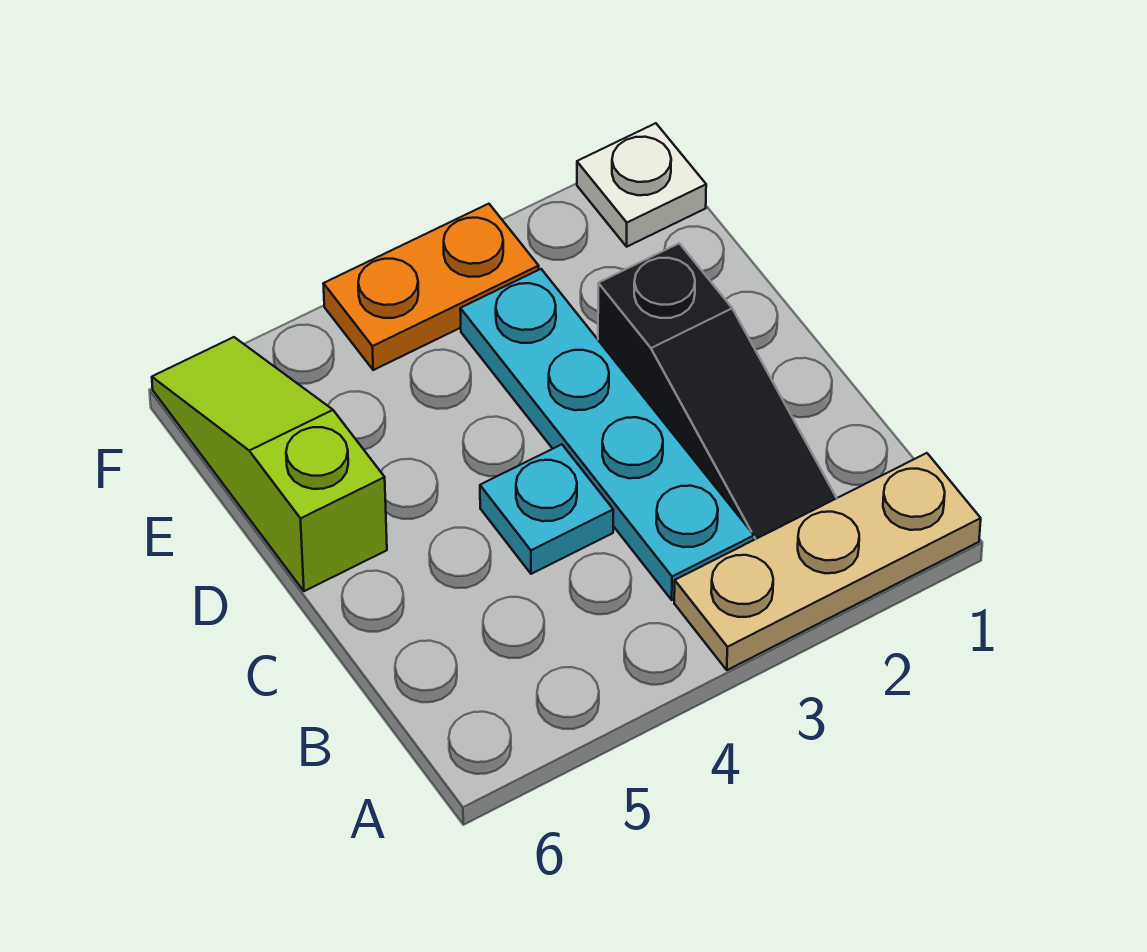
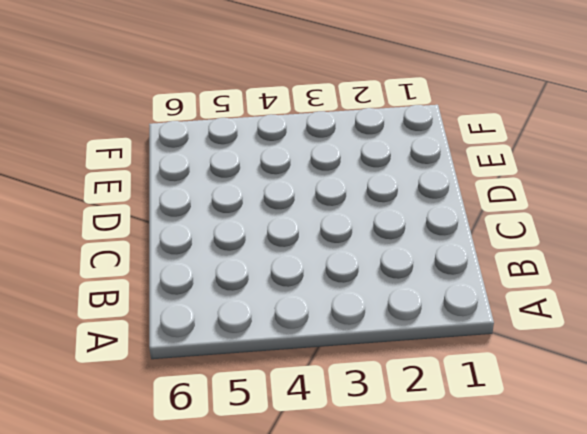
none -> tan 1x3 plate [674,453,981,670]
none -> black 1x3 slope [598,243,836,540]

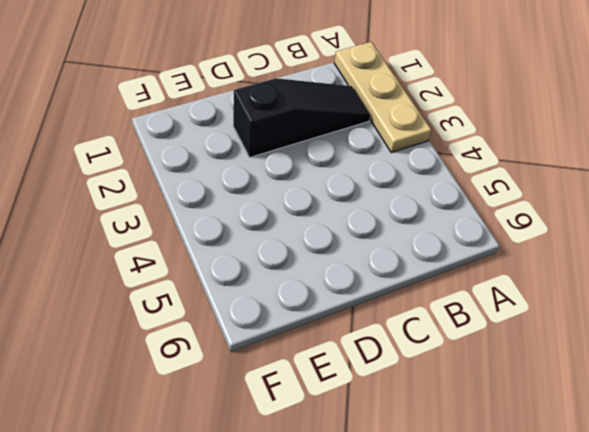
none -> cyan 1x4 plate [460,269,754,600]
none -> cyan 1x1 plate [480,444,613,574]

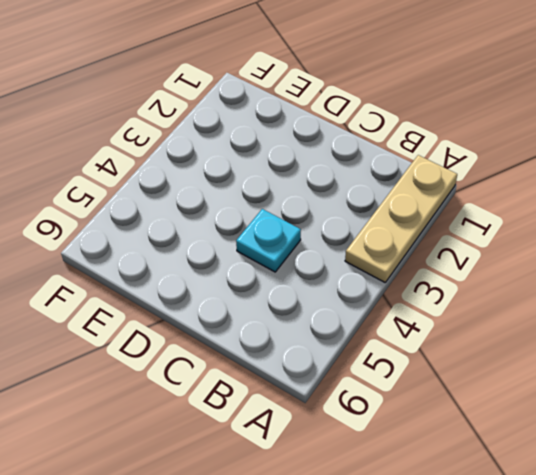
none -> black 1x3 slope [598,243,836,540]
none -> cyan 1x4 plate [460,269,754,600]

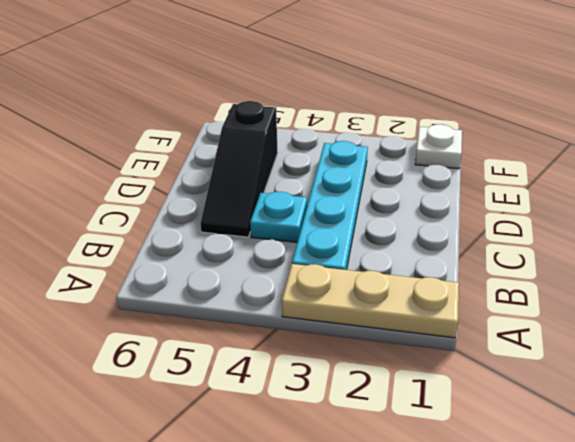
black 1x3 slope [200,101,278,237] -> black 1x3 slope moved to [598,243,836,540]
none -> lime 1x3 slope [152,337,387,591]
none -> orange 1x2 plate [323,204,539,370]

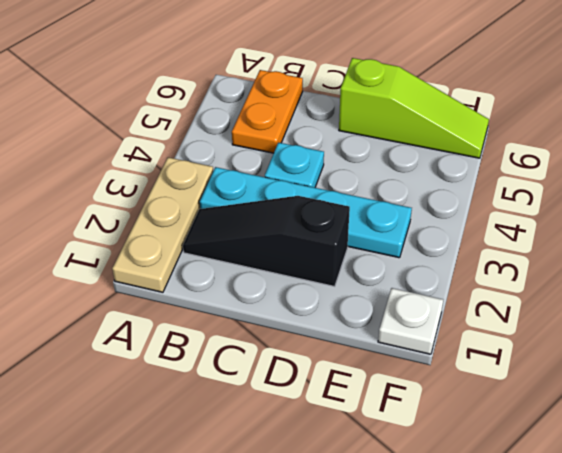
orange 1x2 plate [232,70,303,153] -> orange 1x2 plate moved to [323,204,539,370]

